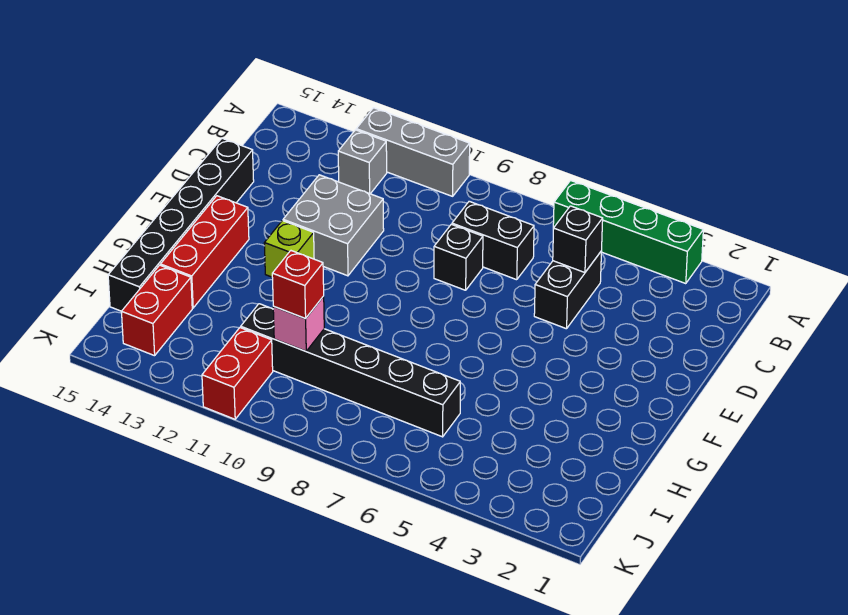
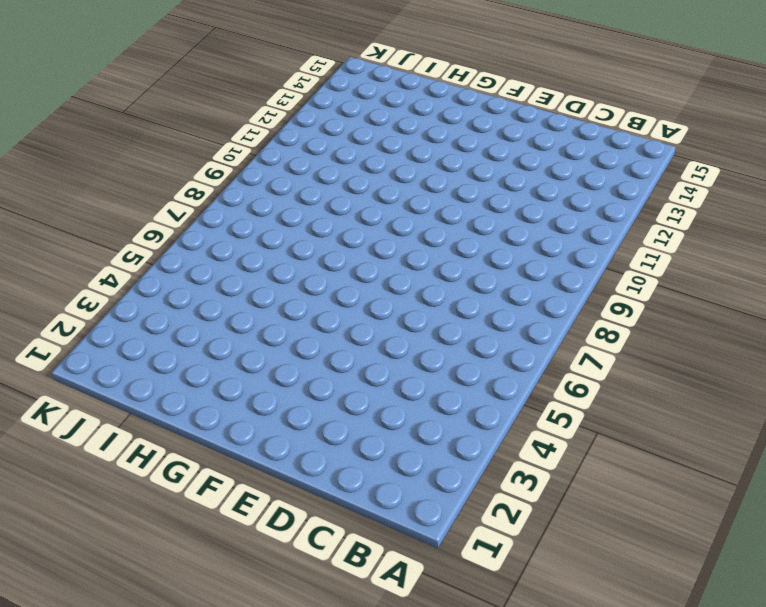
none -> green 1x4 brick [553,180,703,284]
none -> grey 1x3 brick [356,108,470,196]
none -> grey 1x1 brick [338,130,387,194]

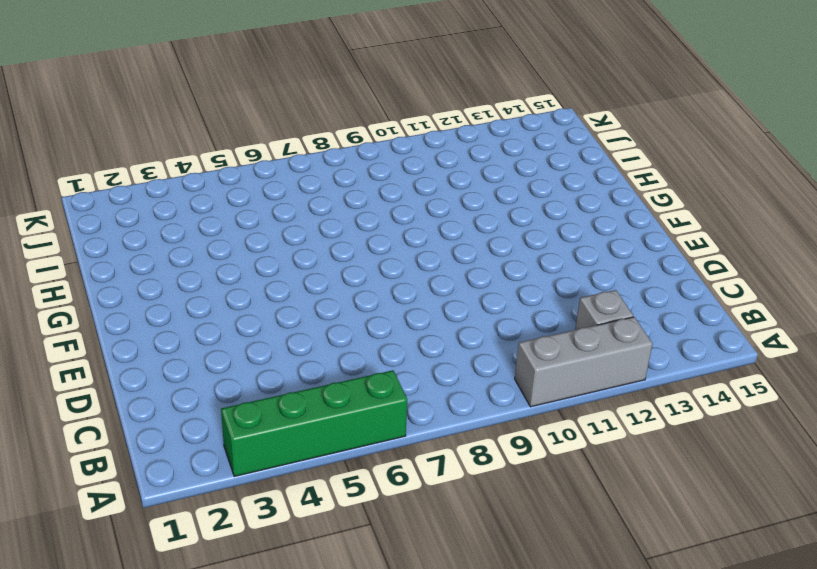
none -> black 1x2 brick [534,251,602,329]
none -> black 1x2 brick [452,201,534,280]
none -> black 1x1 brick [434,224,483,290]

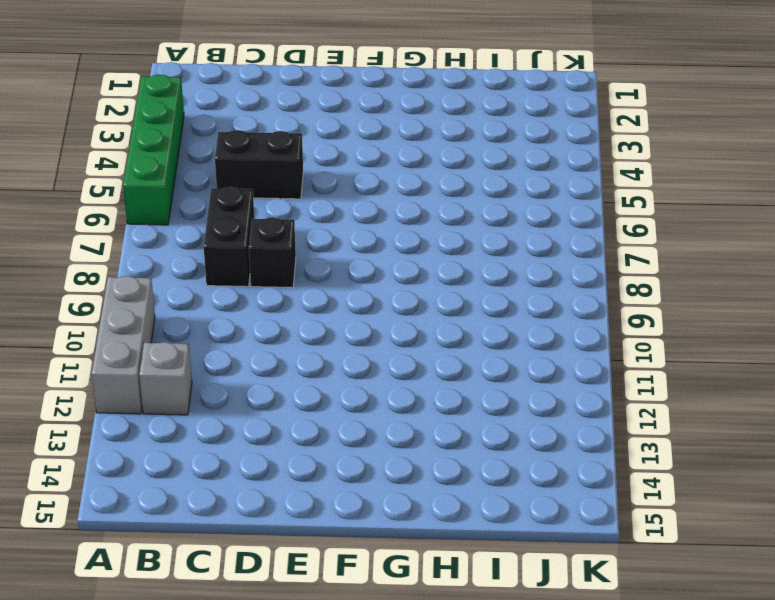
none -> grey 2x2 brick [283,175,384,276]
none -> black 1x6 brick [108,138,254,311]
none -> lime 1x1 brick [264,221,314,277]

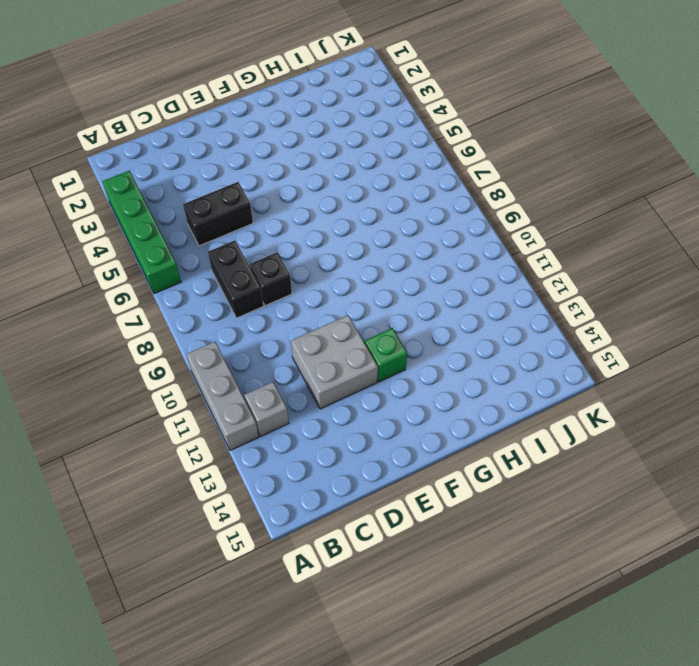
green 1x1 brick [365,328,407,382] -> lime 1x1 brick [264,221,314,277]
none -> black 1x6 brick [108,138,254,311]
none -> red 1x3 brick [161,196,249,308]
none -> black 1x6 brick [241,304,460,437]

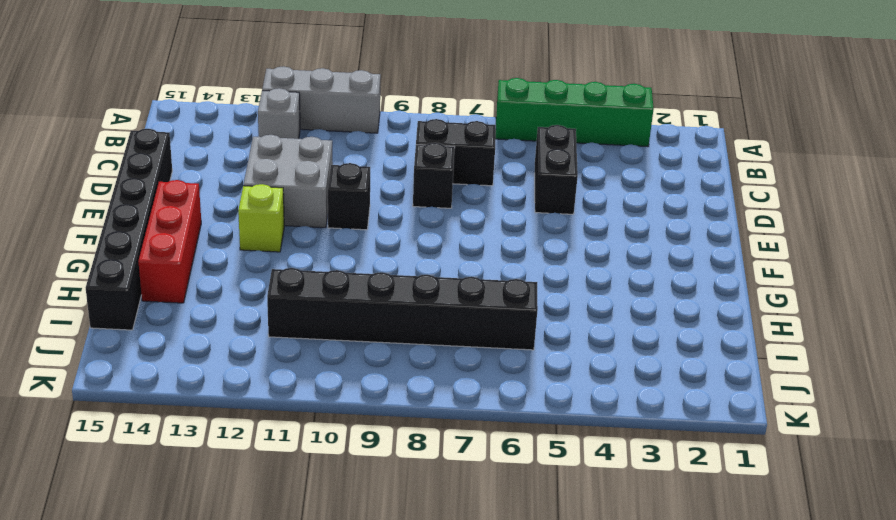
black 1x1 brick [328,163,370,230] -> black 1x1 brick moved to [553,206,603,273]
none -> red 1x2 brick [121,265,192,356]
none -> red 1x2 brick [202,328,273,419]
none -> pink 1x1 brick [273,296,324,351]

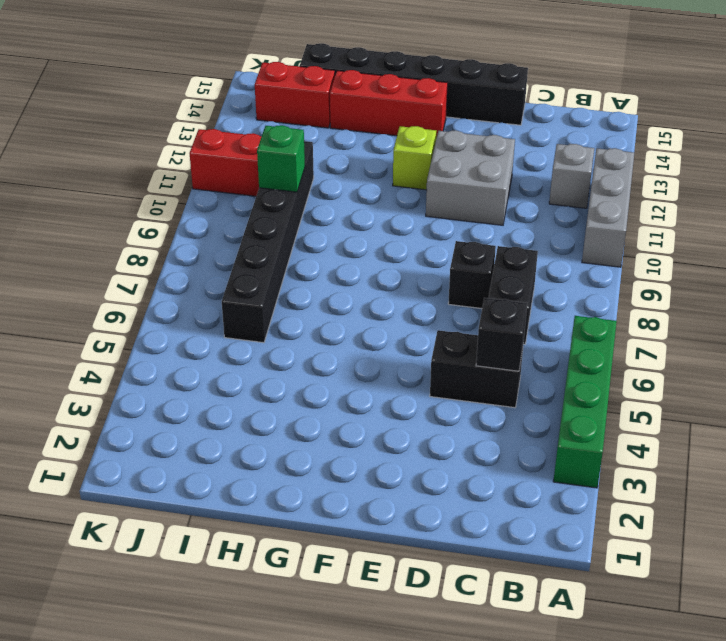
green 1x1 brick [257,125,305,192] -> pink 1x1 brick [273,296,324,351]
none -> red 1x1 brick [272,251,324,319]

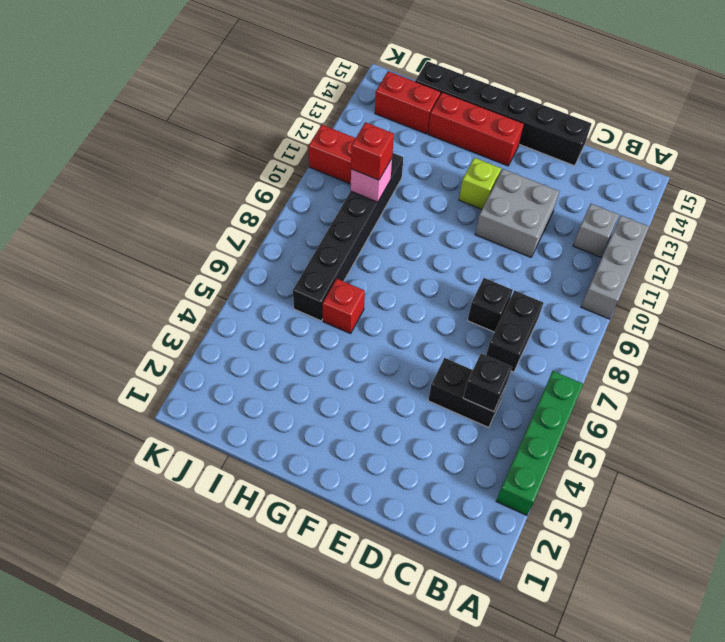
red 1x1 brick [322,279,365,334] -> none

